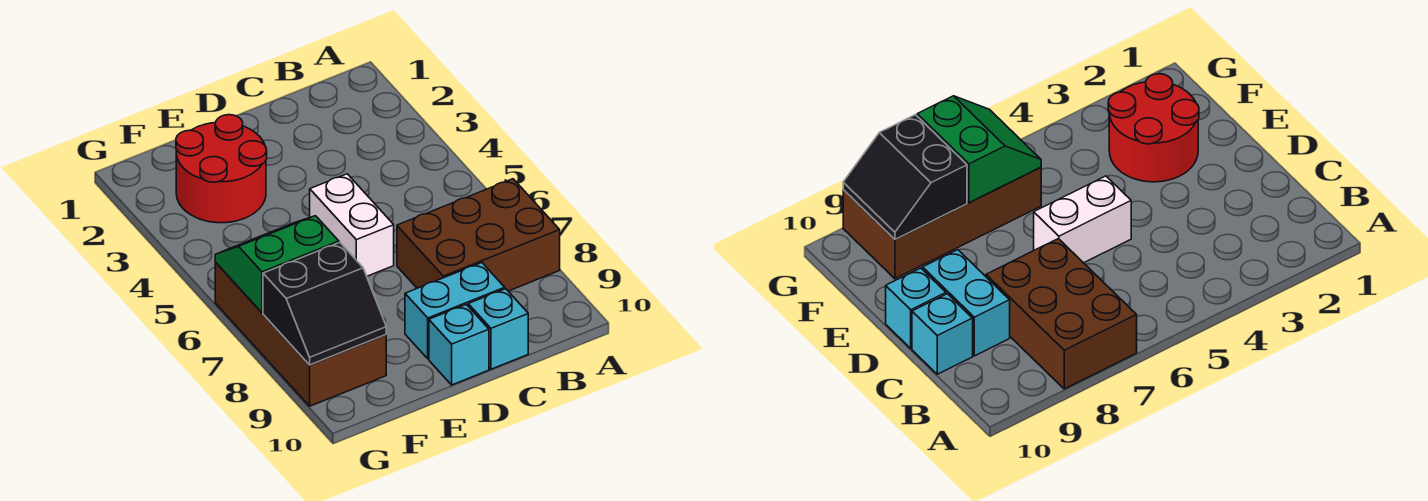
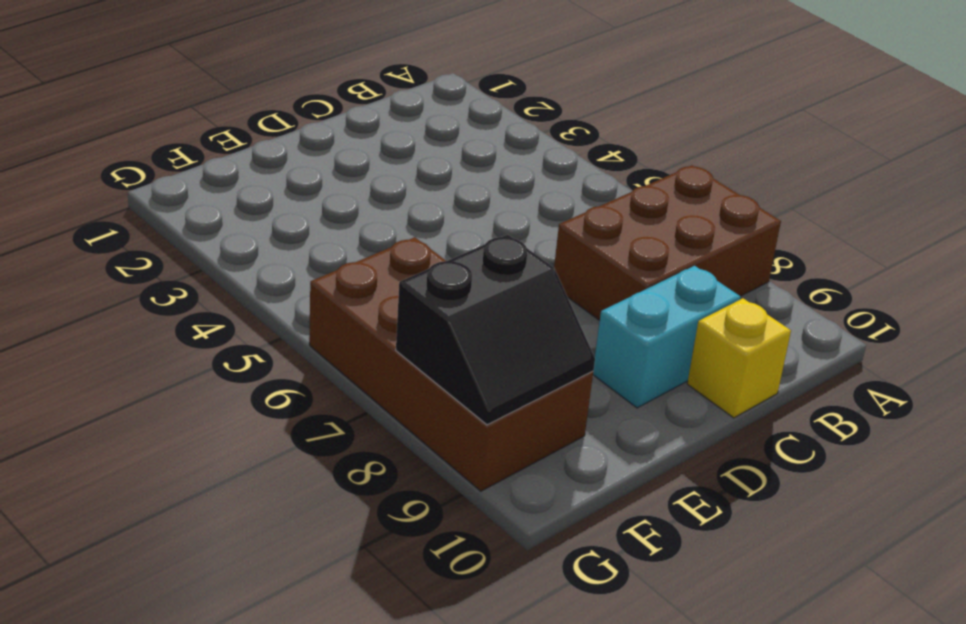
yellow 1x1 brick [687,298,791,418] -> cyan 1x1 brick [468,289,528,369]
none -> white 1x2 brick [310,174,394,276]
none -> cyan 1x1 brick [429,304,489,385]

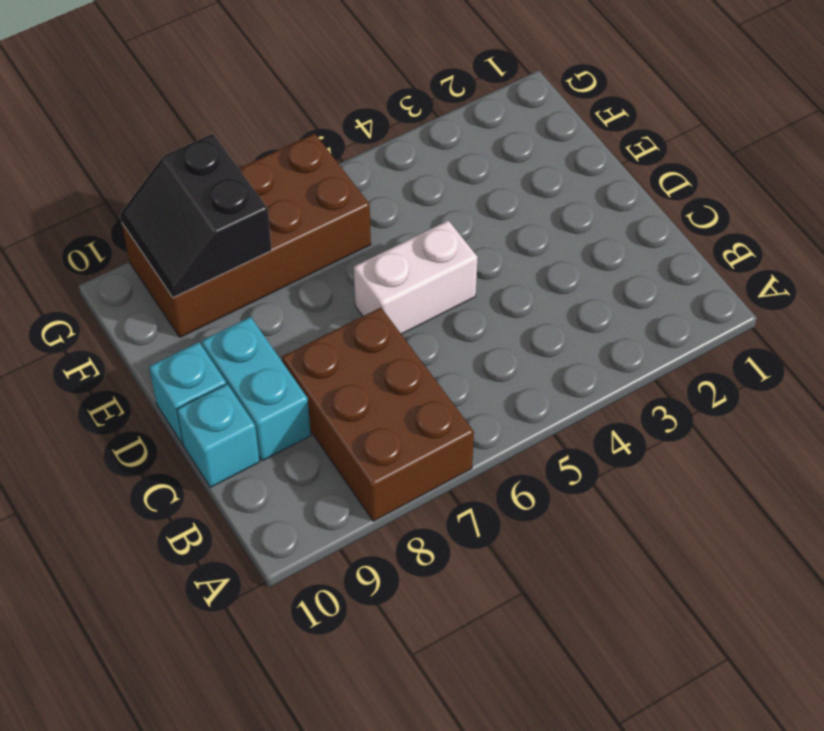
none -> red 2x2 round brick [176,115,267,223]
none -> green 2x2 slope [215,216,339,313]

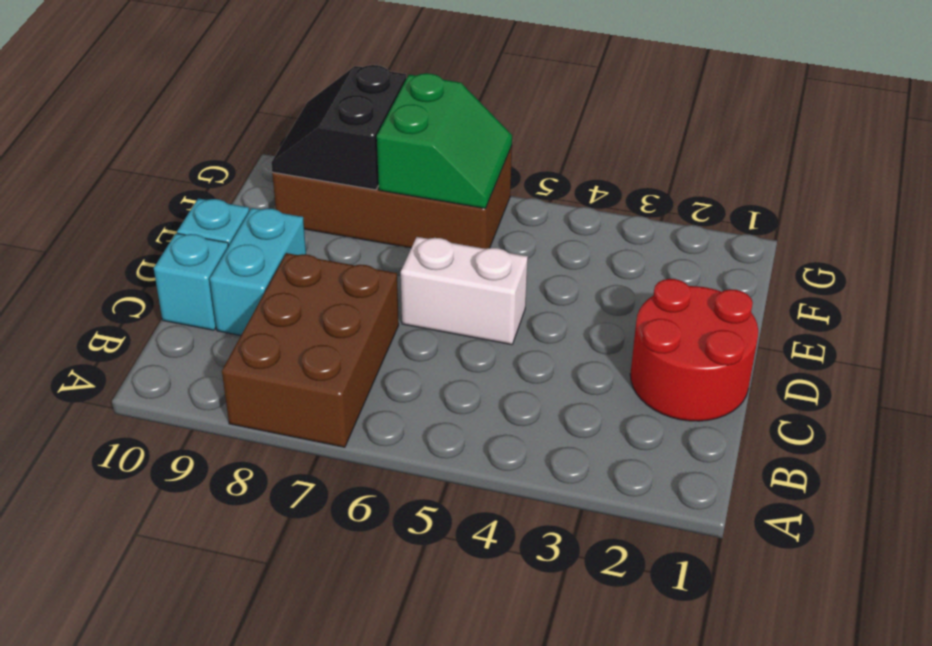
red 2x2 round brick [630,279,758,421] -> red 2x2 round brick moved to [176,115,267,223]

